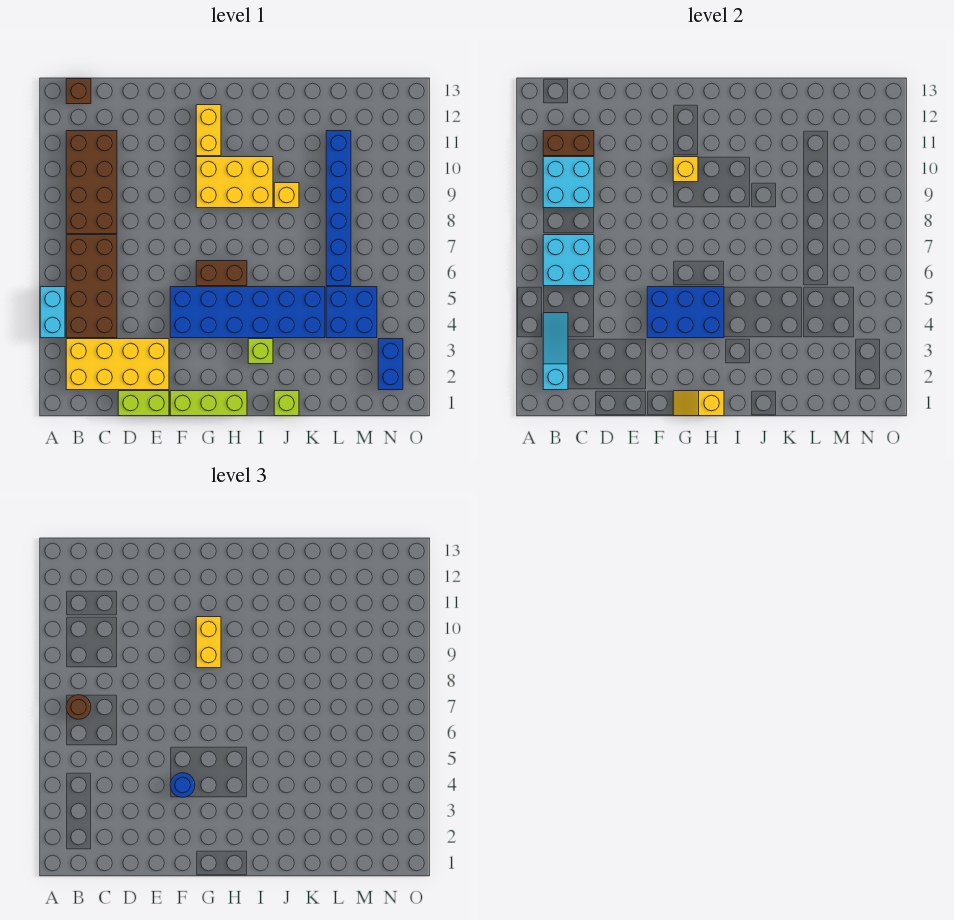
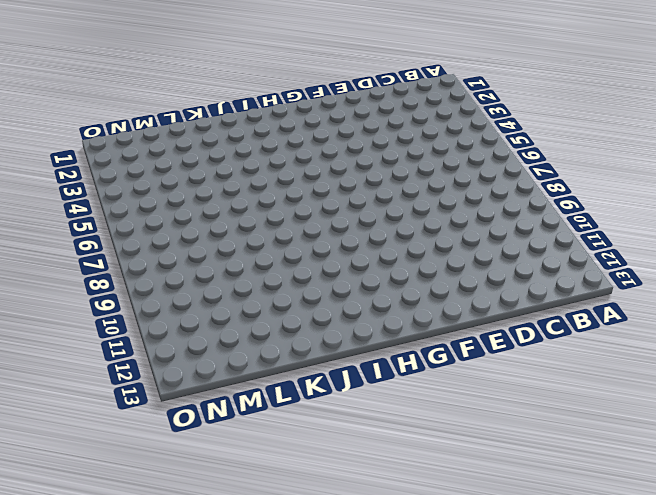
none -> cyan 1x2 brick [40,287,65,338]
none -> yellow 2x4 brick [66,339,169,390]
none -> brown 2x4 brick [66,235,117,338]

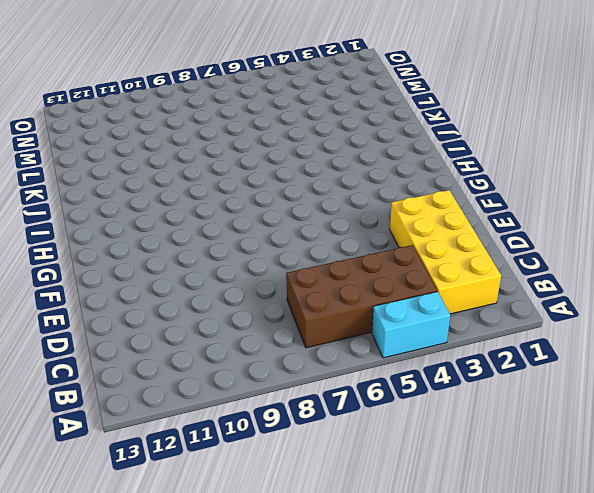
none -> brown 2x4 brick [66,131,117,234]
none -> brown 1x1 brick [66,79,91,104]
none -> lime 1x2 brick [118,391,169,416]

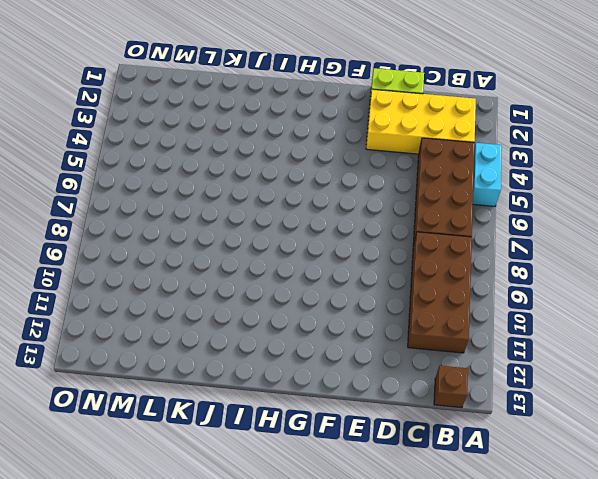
none -> lime 1x3 brick [170,391,247,416]
none -> blue 2x6 brick [170,287,325,338]
none -> brown 1x2 brick [196,261,247,286]

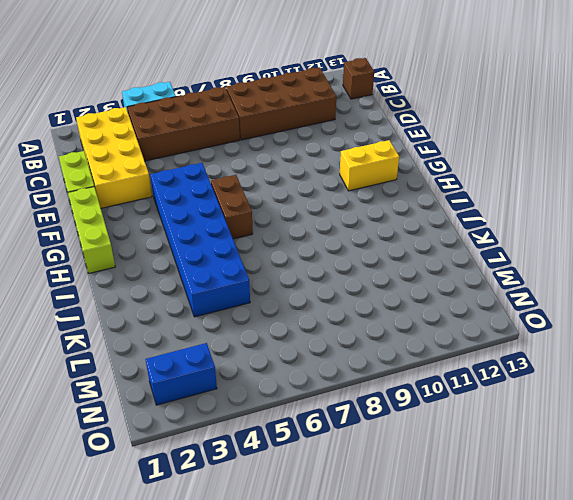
none -> yellow 2x3 brick [196,157,273,208]
none -> lime 1x1 brick [248,339,273,364]
none -> lime 1x1 brick [274,391,299,416]

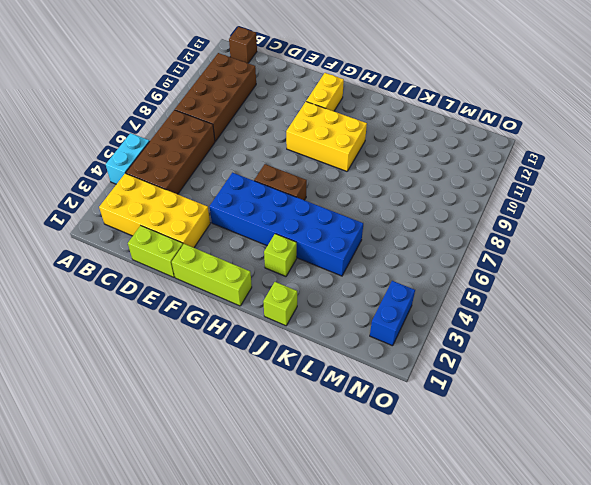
none -> yellow 1x1 brick [274,183,299,208]
none -> blue 2x2 brick [326,287,377,338]
none -> blue 1x6 brick [326,131,351,286]

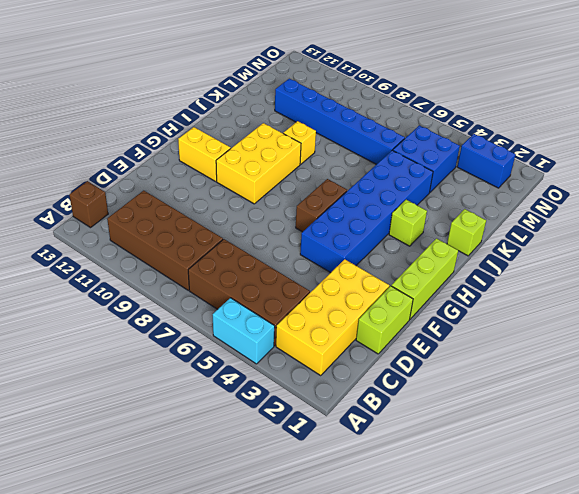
none -> cyan 1x3 slope [543,313,568,390]
none -> cyan 2x2 brick [543,235,594,286]
none -> cyan 2x2 brick [543,157,594,208]

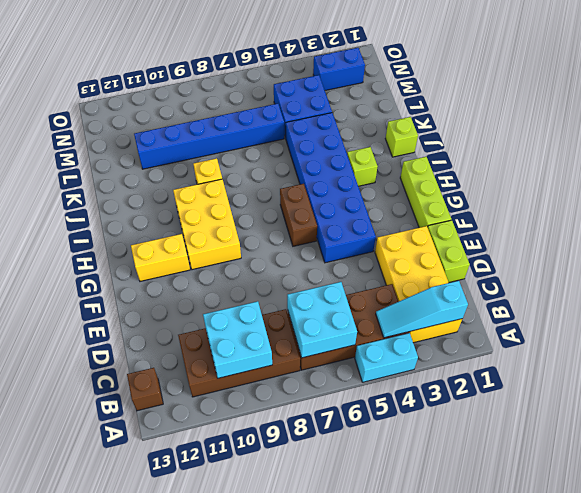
none -> brown 1x2 brick [543,131,594,156]
none -> blue 2x3 brick [647,287,724,338]
none -> yellow 1x2 slope [673,391,724,416]

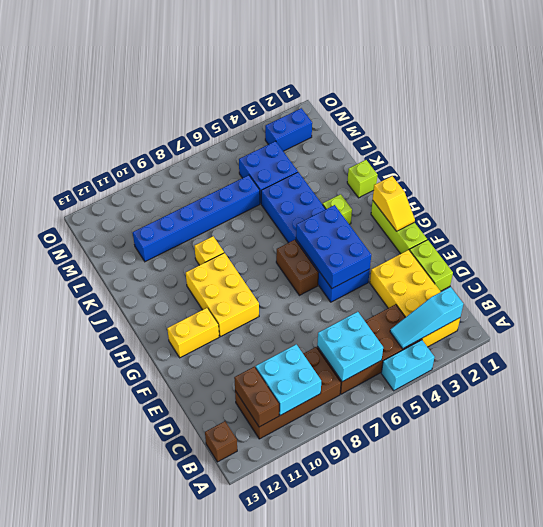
none -> yellow 1x1 brick [673,157,698,182]
none -> brown 1x1 round brick [66,695,91,719]
none -> blue 1x1 round brick [170,773,195,797]

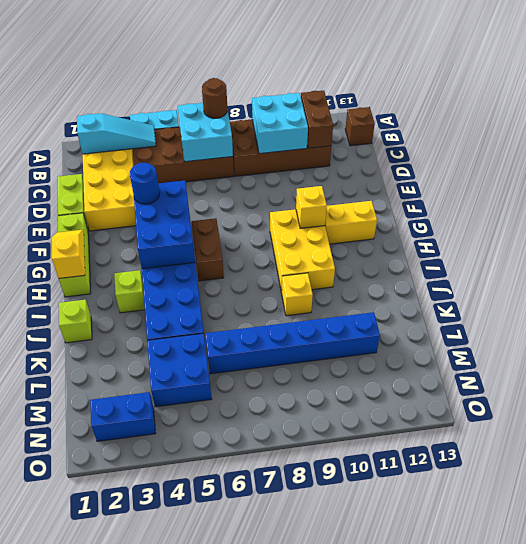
none -> yellow 1x2 brick [196,617,221,668]

